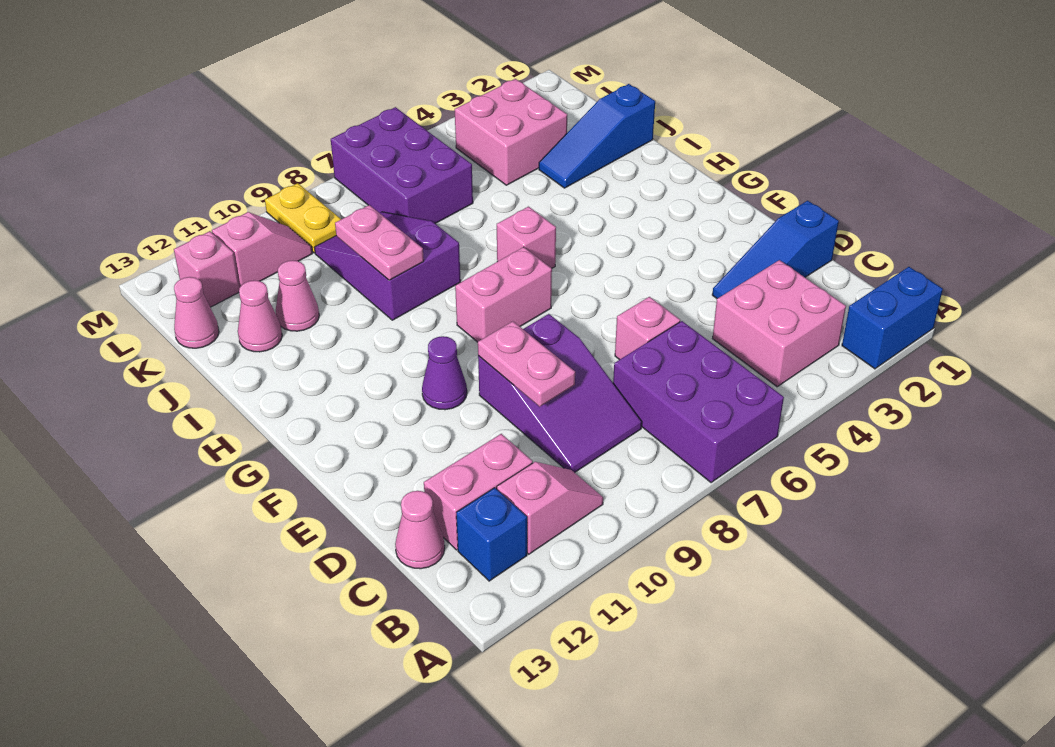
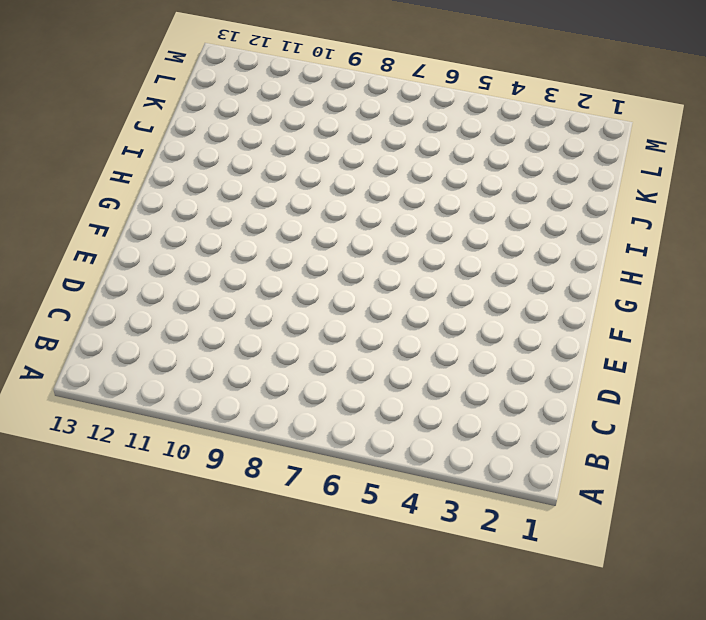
none -> blue 1x2 brick [842,267,943,369]
none -> purple 2x3 brick [613,321,784,483]
none -> pink 2x2 brick [713,260,846,387]

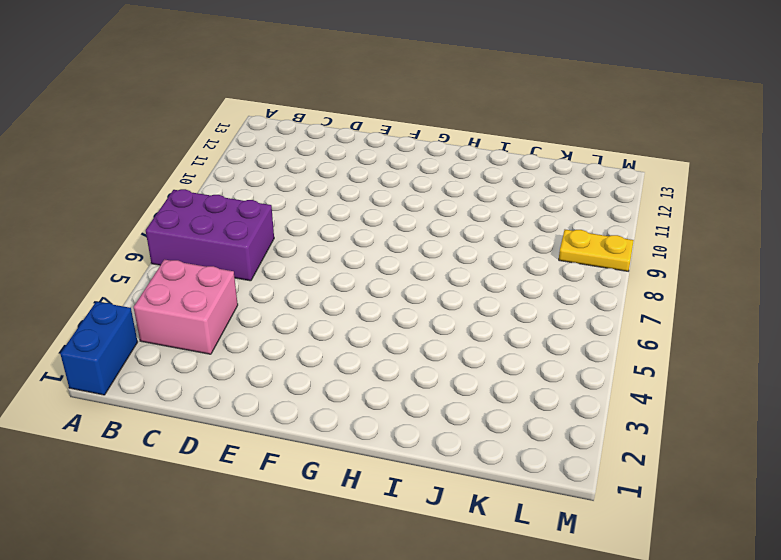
none -> pink 1x2 slope [497,462,603,554]
none -> blue 1x1 brick [456,488,527,581]
none -> purple 2x3 slope [478,314,642,473]

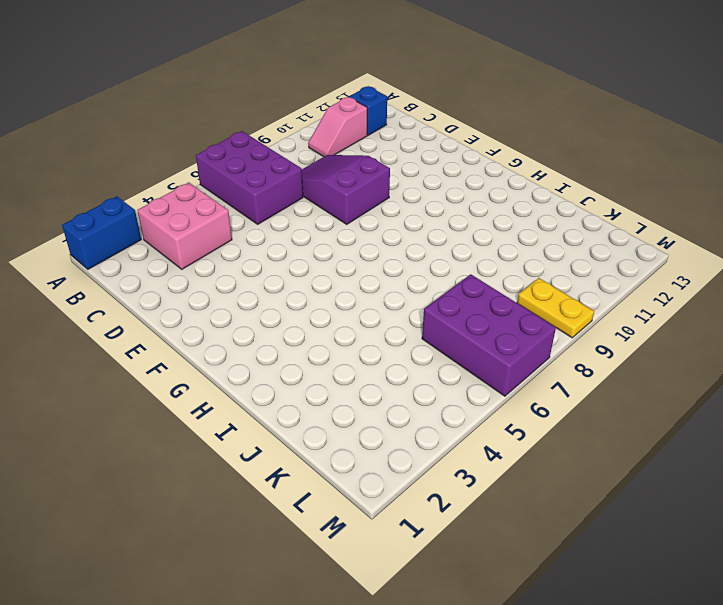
none -> pink 1x2 brick [424,434,533,550]
none -> pink 1x1 cone [395,491,445,569]
none -> blue 1x3 slope [712,201,839,299]

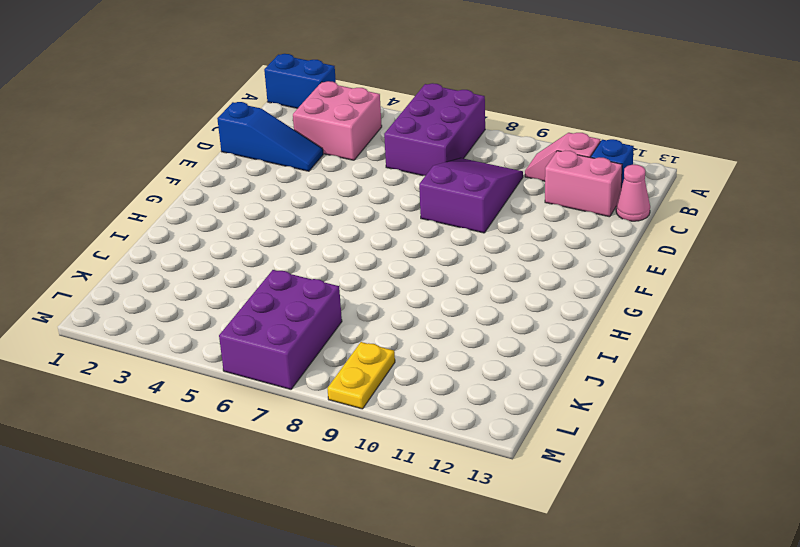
none -> pink 1x1 brick [615,297,680,360]
none -> purple 1x1 cone [422,336,467,410]
none -> pink 1x2 brick [455,247,552,342]

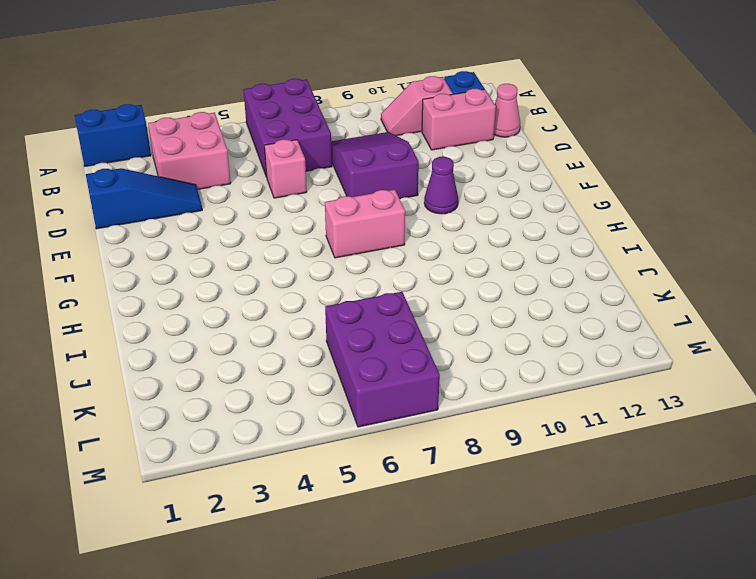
none -> pink 1x1 brick [497,207,556,268]
none -> purple 2x3 slope [314,212,461,320]
none -> blue 1x3 slope [539,84,655,188]

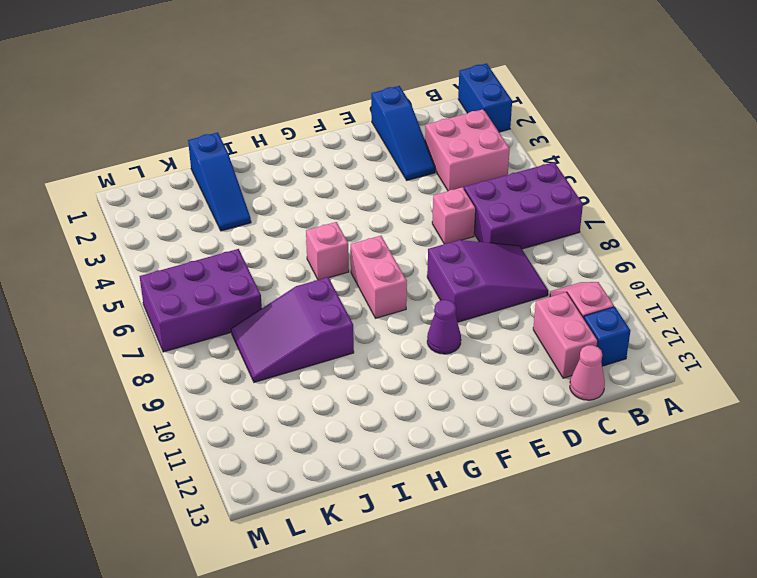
none -> pink 1x1 cone [276,260,319,331]
none -> pink 1x1 cone [238,280,282,352]
none -> pink 2x2 brick [455,79,567,185]

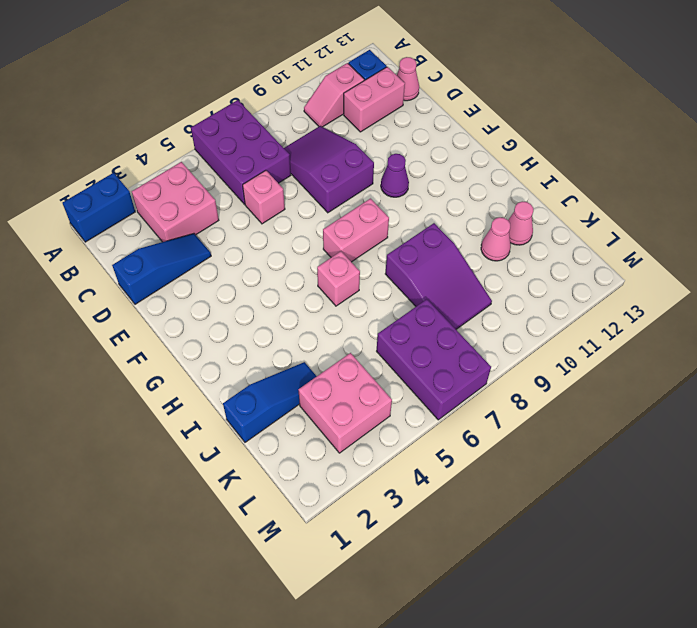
none -> pink 1x1 cone [174,277,219,348]
none -> yellow 1x2 plate [265,183,341,253]
none -> pink 1x2 slope [212,212,312,288]

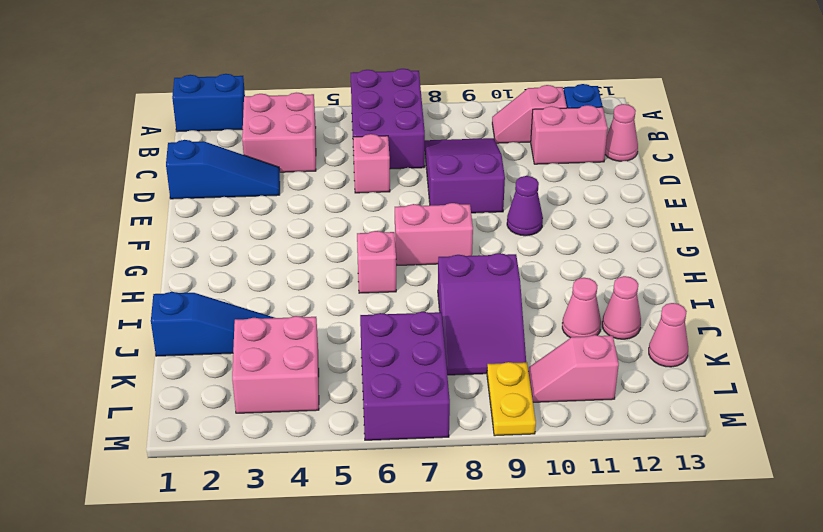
none -> pink 1x1 brick [174,231,239,307]
none -> pink 1x2 plate [478,321,575,407]
none -> pink 1x2 plate [335,205,424,280]

